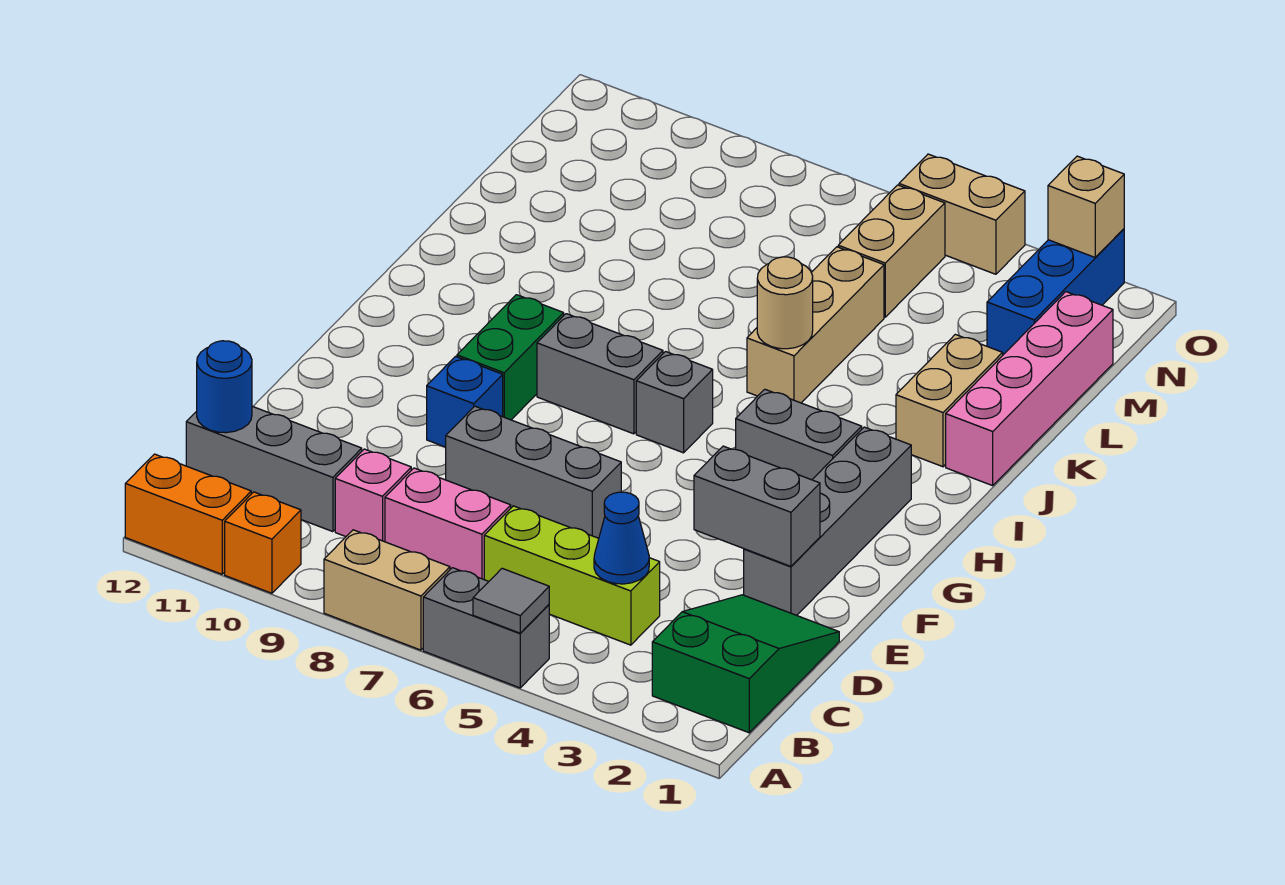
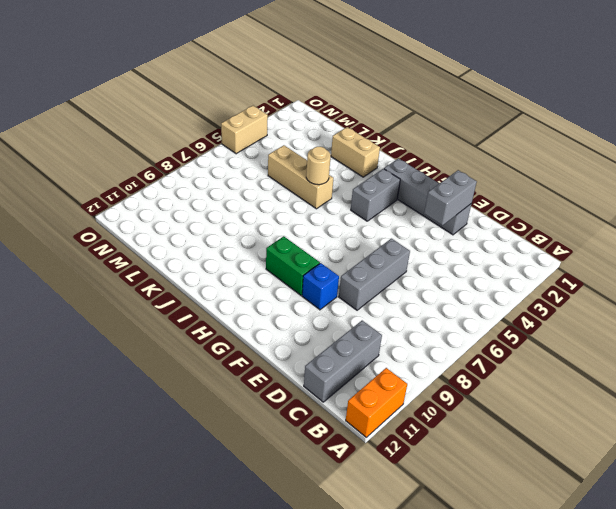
none -> grey 1x2 brick [423,568,549,688]
none -> tan 1x2 brick [324,530,450,650]
none -> orange 1x1 brick [225,492,301,593]

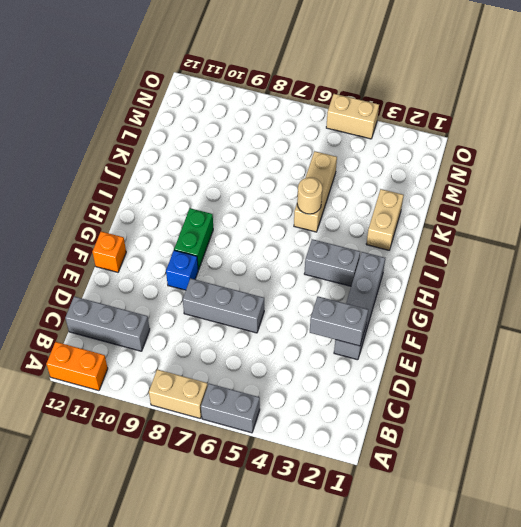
orange 1x1 brick [93,232,126,272] -> orange 1x1 brick moved to [225,492,301,593]
none -> green 2x3 slope [652,595,839,733]
none -> lime 1x3 brick [484,506,660,645]
none -> pink 1x2 brick [385,468,511,579]

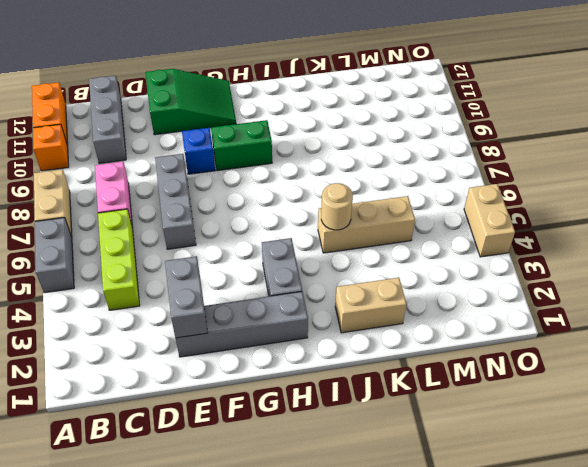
green 2x3 slope [145,69,236,135] -> green 2x3 slope moved to [652,595,839,733]
none -> pink 1x1 brick [335,449,411,542]
none -> grey 1x1 brick [636,352,713,453]
none -> grey 1x2 brick [537,314,663,434]

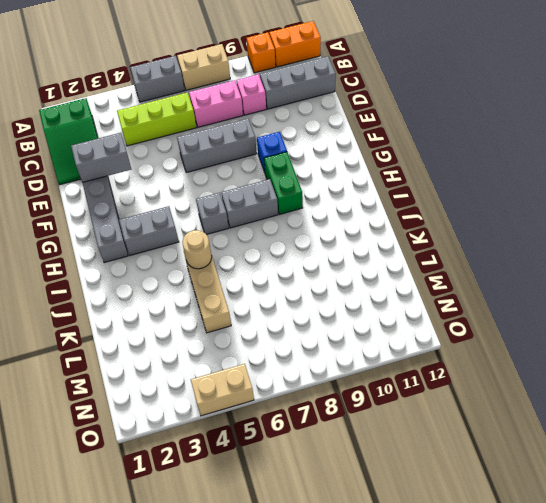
none -> pink 1x4 brick [946,292,1113,486]
none -> tan 1x2 brick [896,334,1003,467]
none -> blue 1x3 brick [987,229,1124,355]

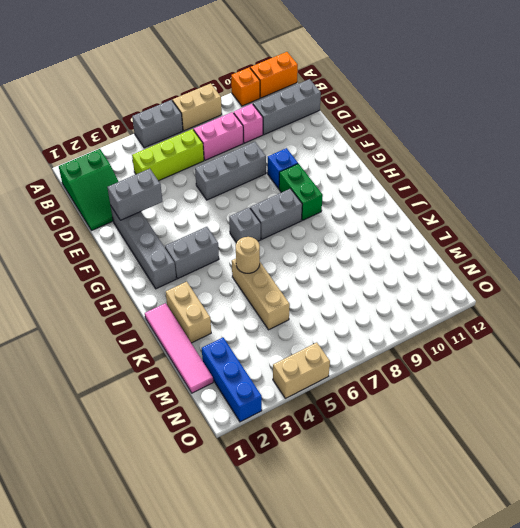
pink 1x4 tile [145,303,213,393] -> pink 1x4 brick [946,292,1113,486]
none -> tan 1x2 brick [838,185,945,317]
none -> grey 1x1 tile [473,568,549,633]
none -> blue 1x1 cone [594,492,649,584]

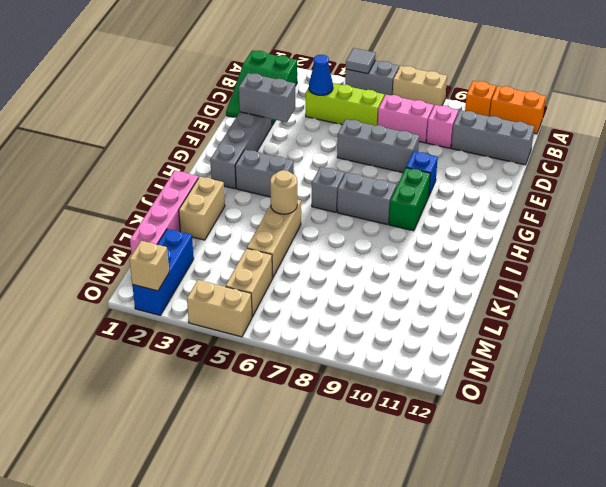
none -> blue 1x1 round brick [197,341,252,433]

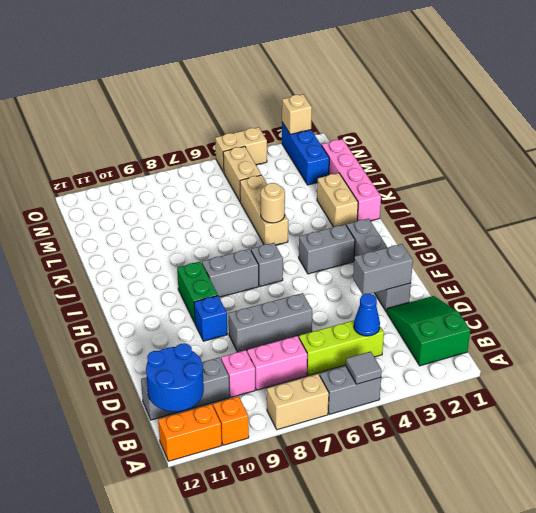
blue 2x2 round brick [146,343,204,412] -> blue 1x1 round brick [197,341,252,433]

